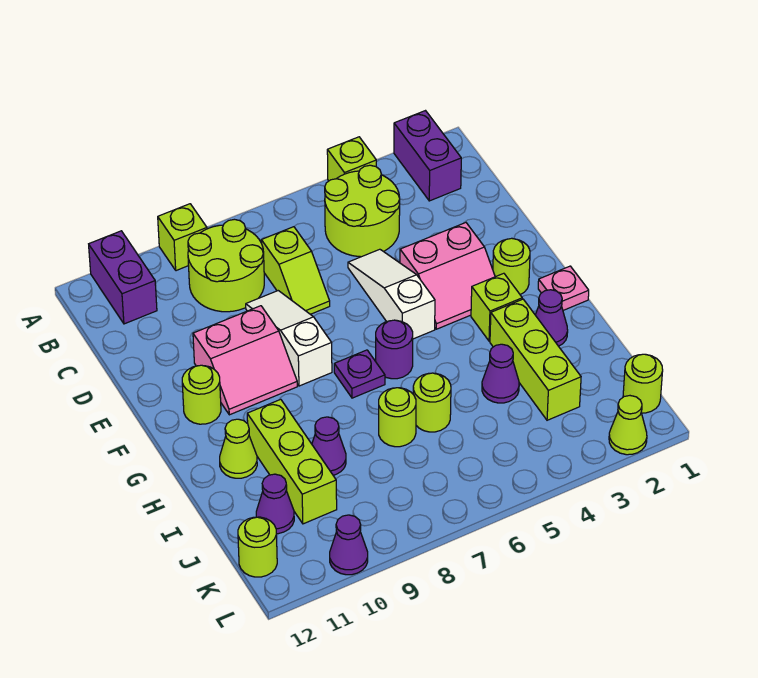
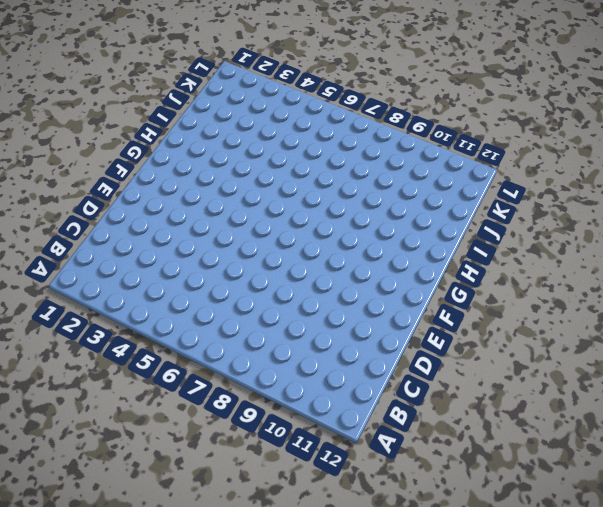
none -> purple 1x2 brick [394,111,461,201]
none -> lime 1x1 brick [327,137,376,181]
none -> lime 1x1 brick [158,204,207,271]
none -> purple 1x2 brick [89,231,157,324]

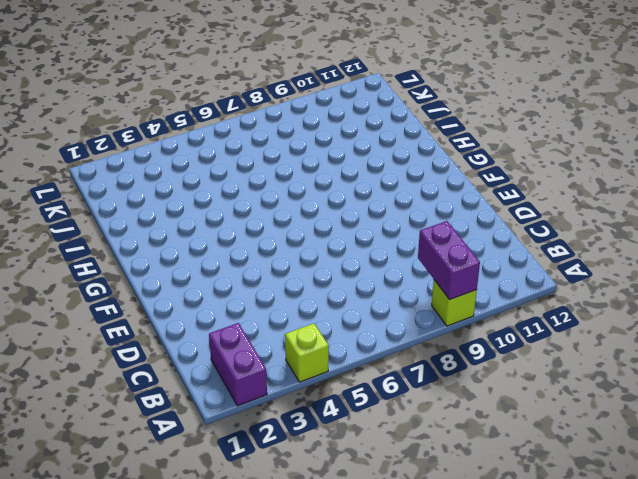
purple 1x2 brick [418,221,480,300] -> purple 1x2 brick moved to [89,231,157,324]
none -> lime 2x2 round brick [325,165,400,257]
none -> lime 2x2 round brick [188,219,264,312]
none -> lime 1x2 slope [261,227,330,314]
none -> white 1x3 slope [348,249,435,339]

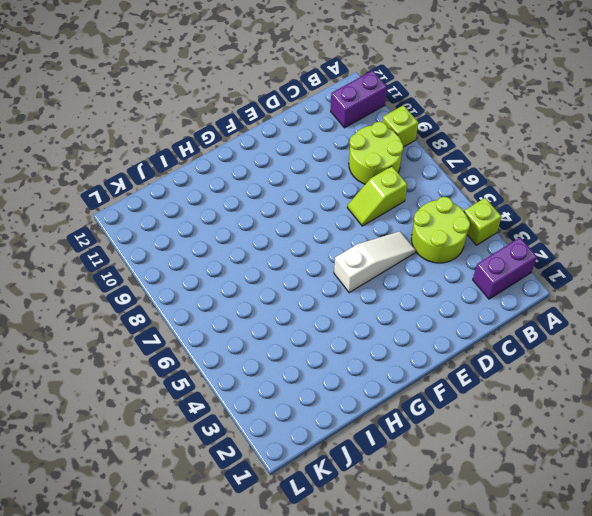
none -> white 1x3 slope [246,291,332,386]
none -> pink 2x2 slope [400,223,495,329]
none -> pink 2x2 slope [193,306,297,415]
none -> lime 1x1 round brick [493,238,530,295]

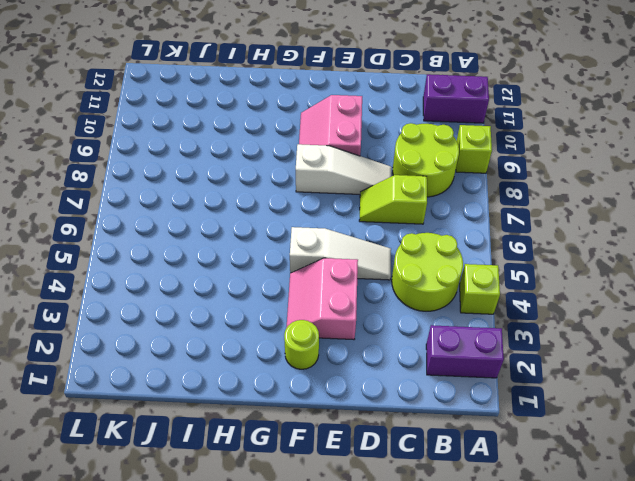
none -> lime 1x1 round brick [182,365,221,424]
none -> pink 1x1 plate [538,266,589,310]
none -> lime 1x1 brick [471,273,522,341]
none -> purple 1x1 round brick [376,320,413,379]

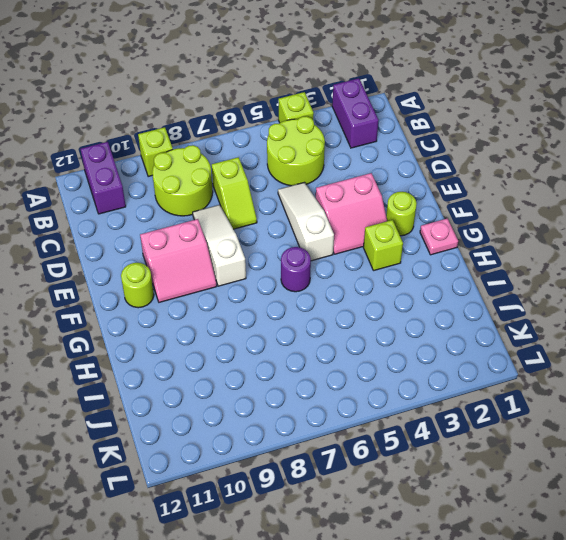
none -> purple 1x1 plate [334,350,385,398]
none -> purple 1x1 cone [536,290,568,346]
none -> lime 1x3 brick [490,299,581,420]
none -> lime 1x3 brick [247,399,337,524]

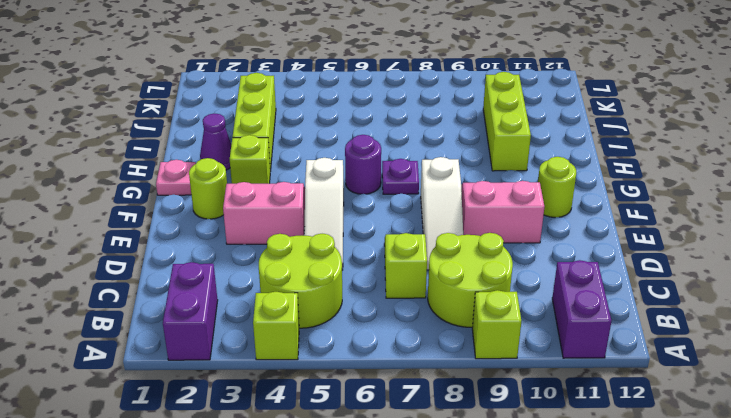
none -> lime 1x1 cone [220,419,257,478]
none -> purple 1x1 cone [482,344,519,403]
none -> lime 1x1 round brick [413,373,451,432]
none -> lime 1x1 round brick [379,388,416,447]

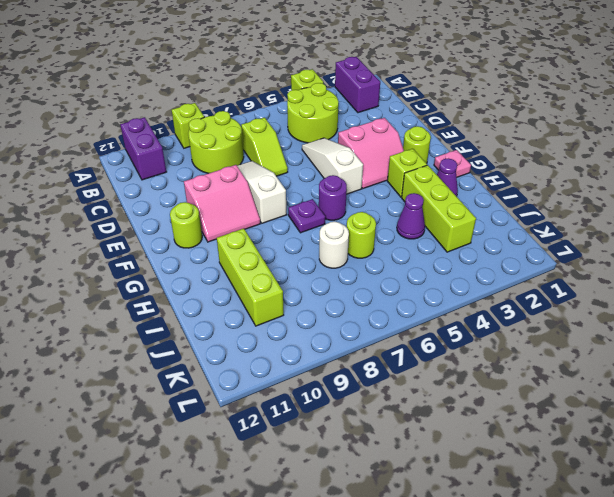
white 1x1 round brick [319,222,349,268] -> lime 1x1 round brick [379,388,416,447]
none -> lime 1x1 cone [220,419,257,478]
none -> purple 1x1 cone [312,417,346,475]
none -> purple 1x1 cone [256,474,294,534]
none -> lime 1x1 round brick [623,354,663,413]

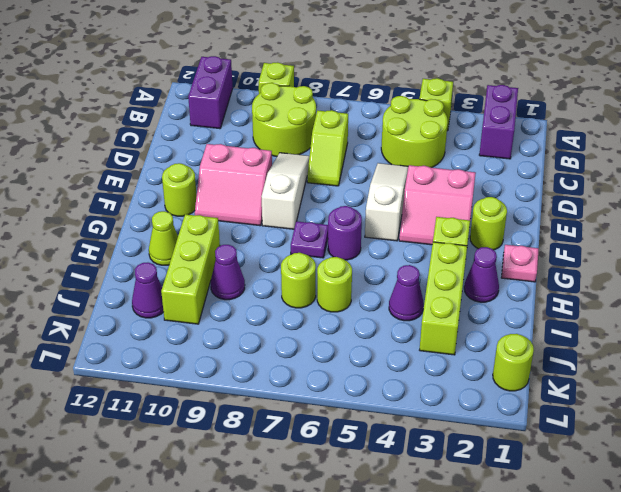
none -> lime 1x1 round brick [238,517,277,577]
none -> lime 1x1 cone [609,396,647,455]
none -> purple 1x1 cone [330,515,368,575]

